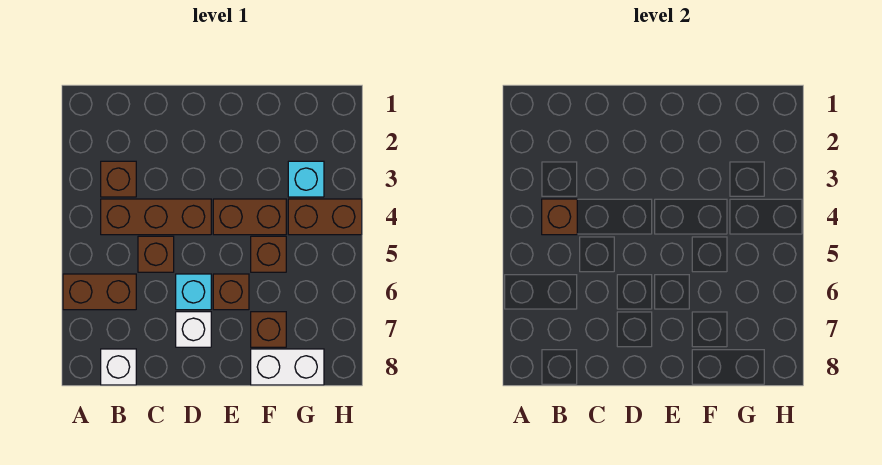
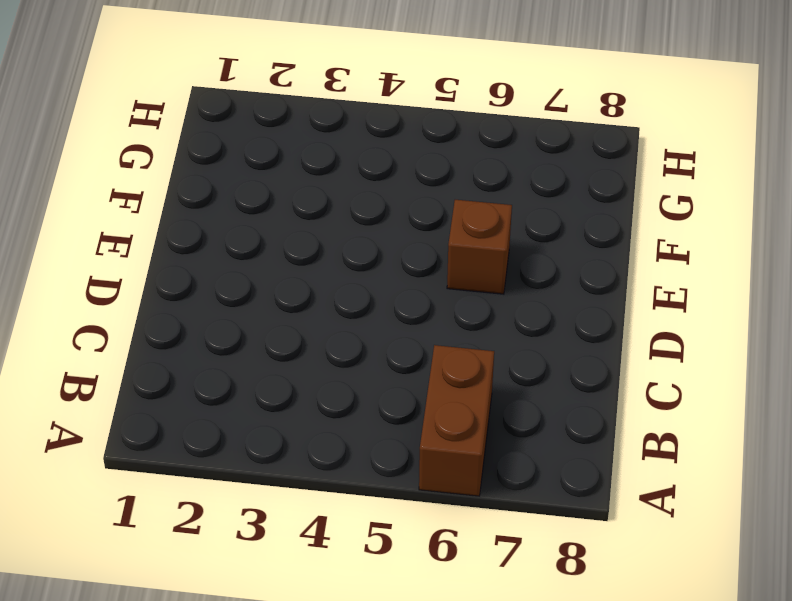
none -> brown 1x1 brick [101,161,136,197]
none -> brown 1x3 brick [101,199,211,235]
none -> white 1x1 brick [101,349,136,385]

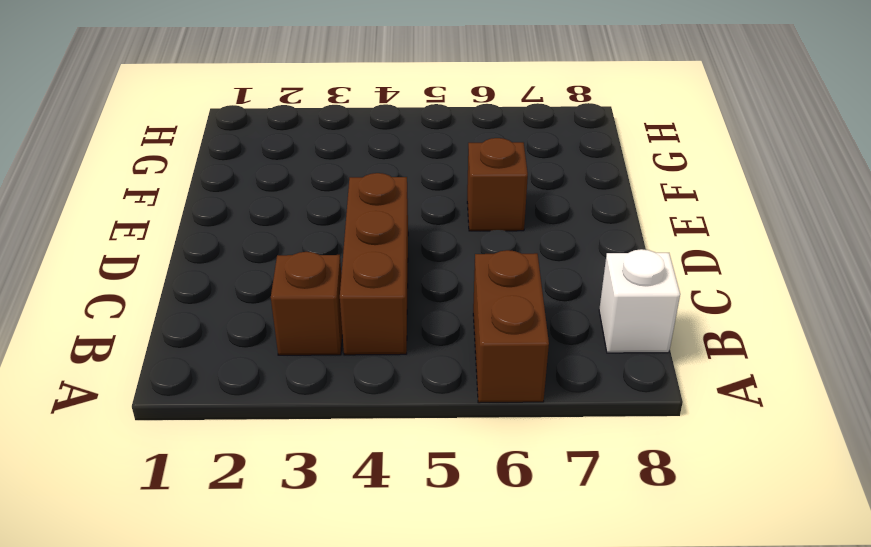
none -> brown 1x1 brick [138,236,174,272]
none -> cyan 1x1 brick [176,274,211,310]
none -> white 1x1 brick [176,312,211,347]

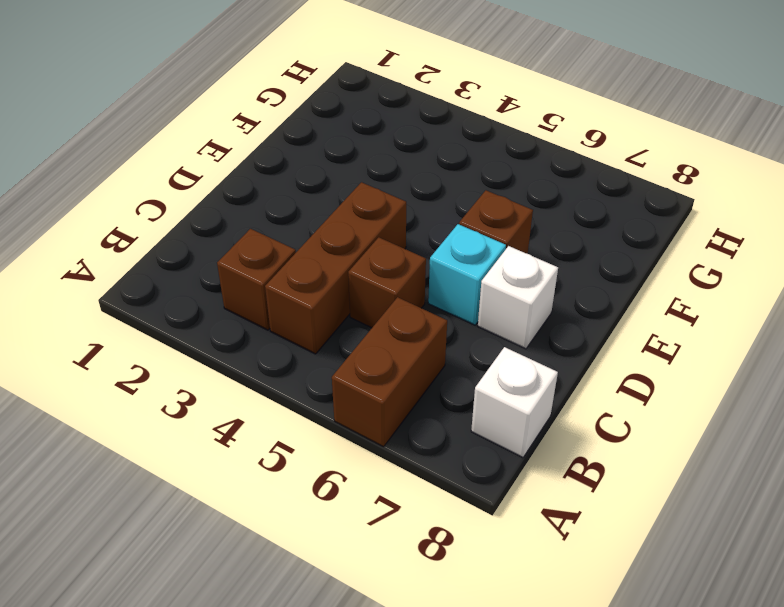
none -> brown 1x2 brick [213,199,286,235]
none -> brown 1x1 brick [251,236,286,272]
none -> brown 1x1 brick [251,312,286,347]

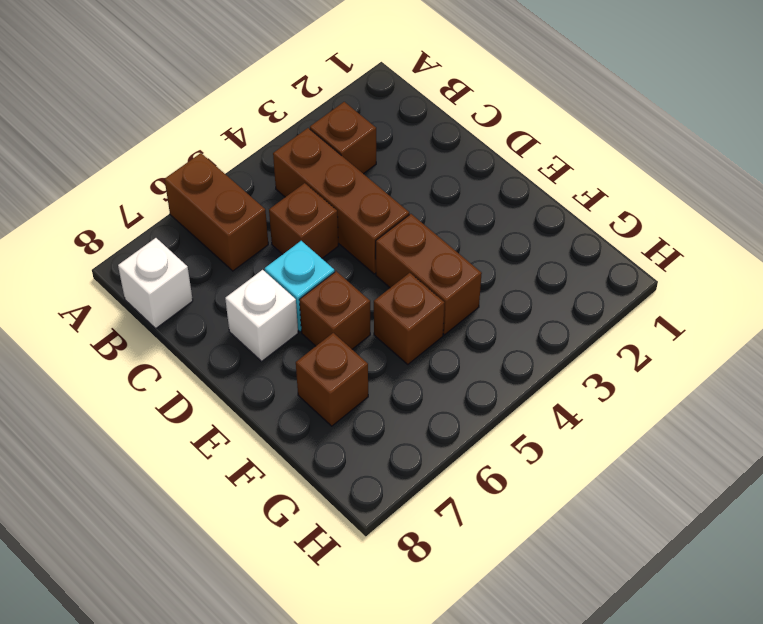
none -> white 1x2 brick [251,349,324,385]
none -> cyan 1x1 brick [288,161,324,197]
none -> brown 1x2 brick [288,199,362,235]

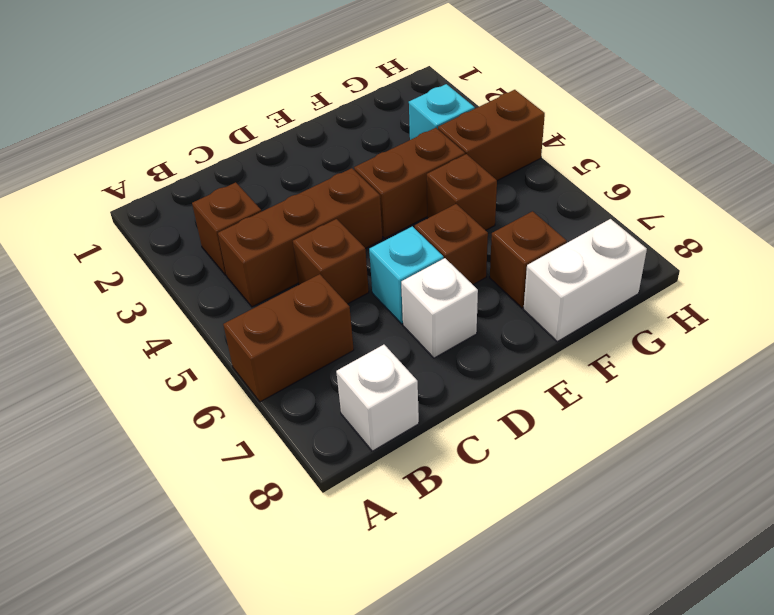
none -> brown 1x1 brick [542,199,577,235]

